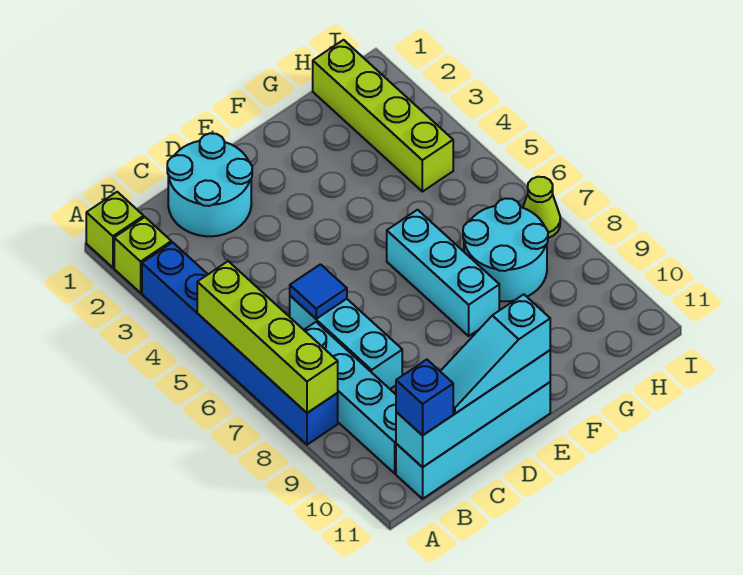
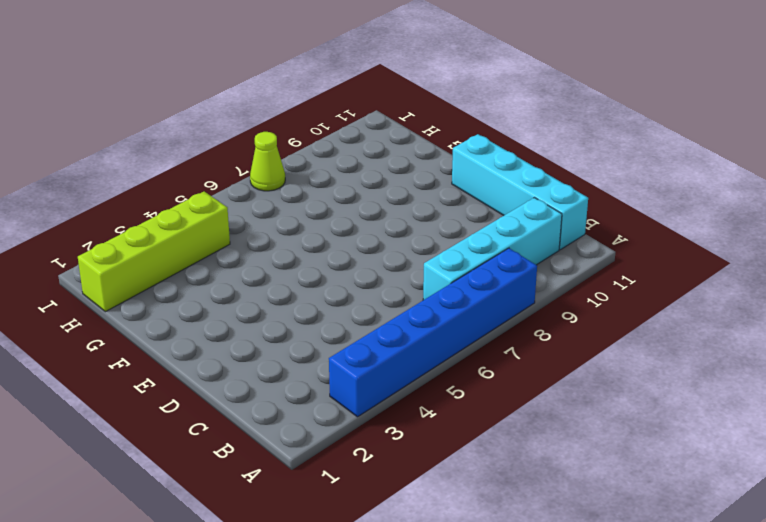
none -> lime 1x1 brick [86,192,144,268]
none -> lime 1x1 brick [114,217,171,293]
none -> cyan 2x2 round brick [167,133,252,236]

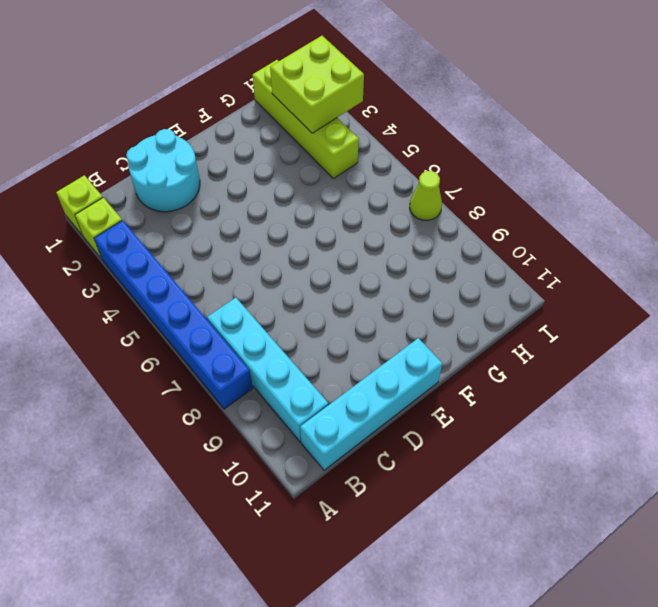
lime 2x2 brick [270,36,364,133] -> none
none -> cyan 1x3 brick [290,296,402,389]
none -> cyan 1x3 brick [387,210,499,336]
none -> cyan 2x2 round brick [463,198,548,301]

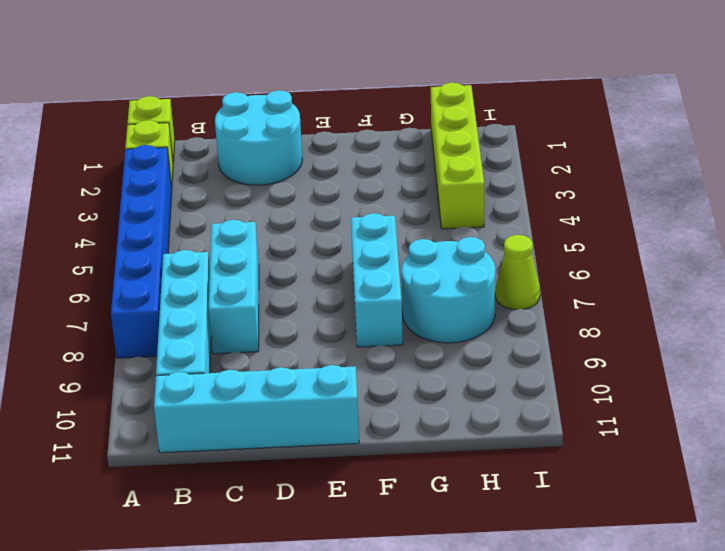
none -> lime 1x4 brick [197,261,338,413]
none -> cyan 1x4 brick [396,350,550,467]
none -> blue 1x1 tile [290,264,347,319]

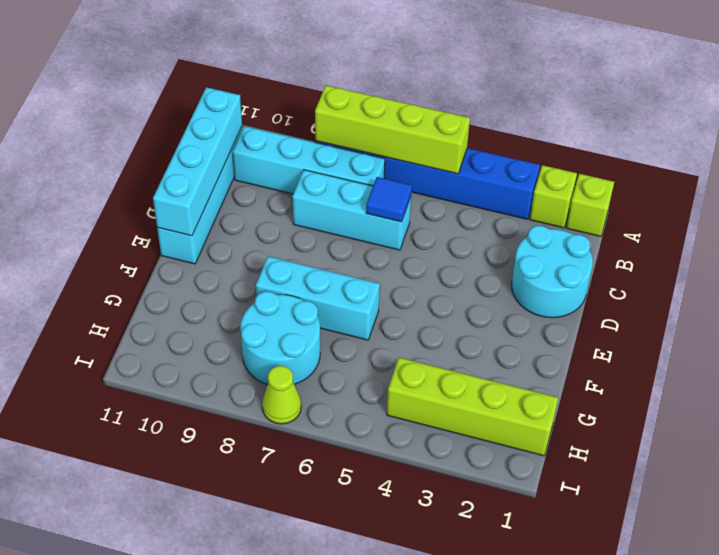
none -> blue 1x1 brick [396,360,453,436]
none -> cyan 1x3 slope [440,294,550,414]

